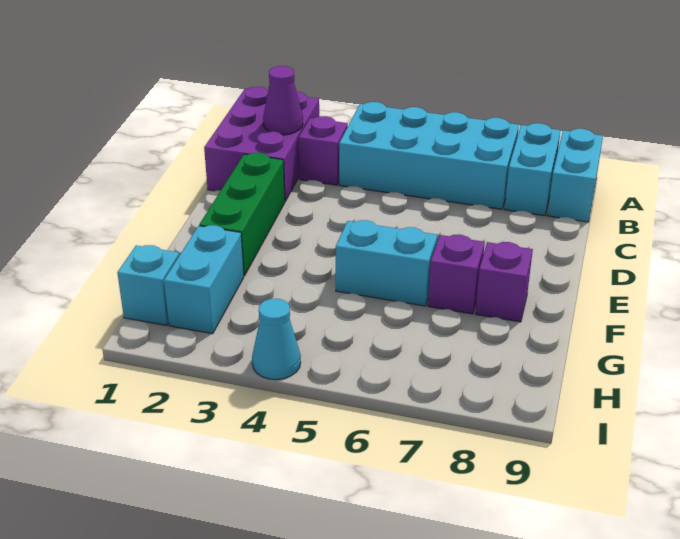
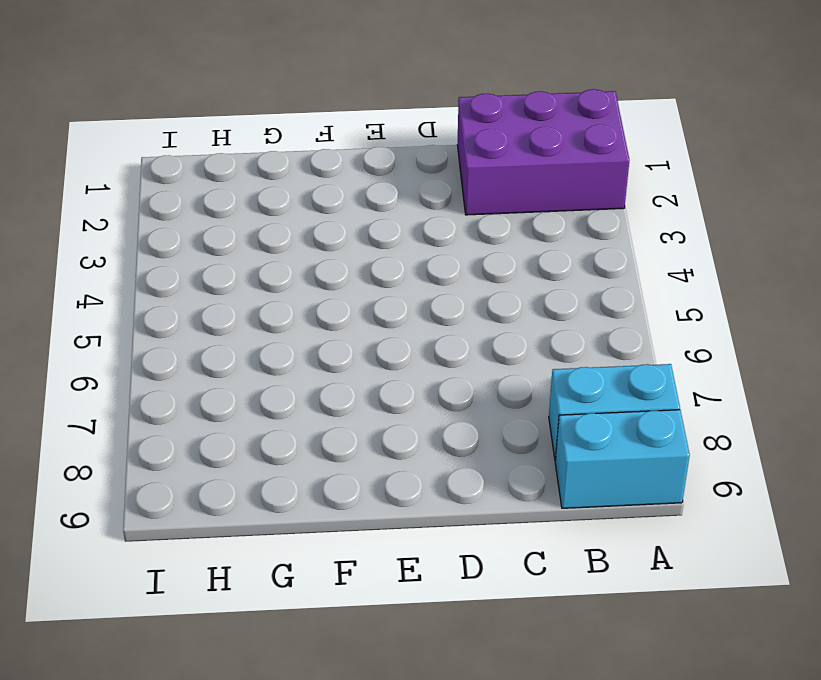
none -> cyan 2x4 brick [339,102,519,209]
none -> purple 1x1 brick [299,116,348,185]
none -> green 1x3 brick [199,153,285,276]

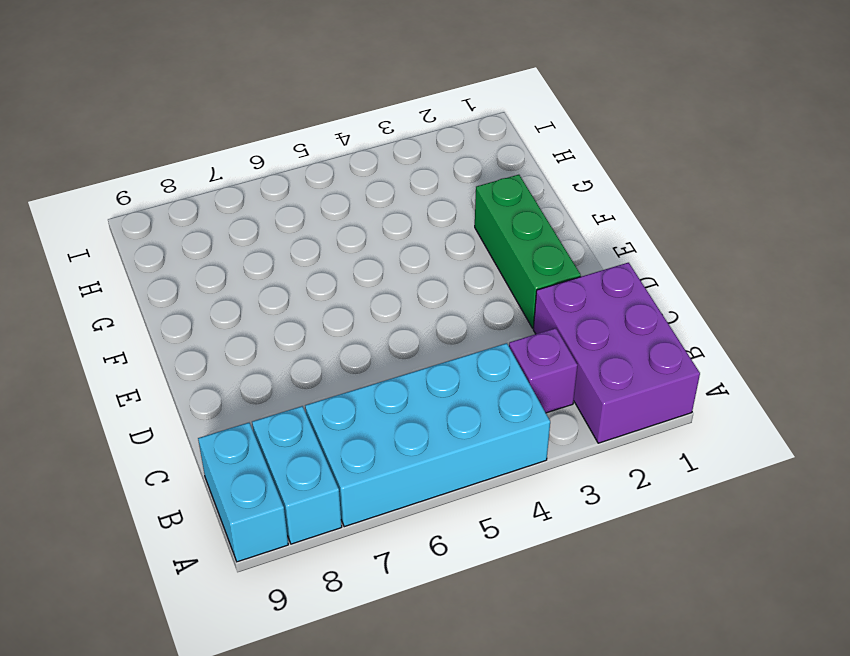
none -> cyan 1x2 brick [336,220,437,306]
none -> purple 1x1 brick [428,235,485,314]
none -> purple 1x1 brick [475,242,533,322]

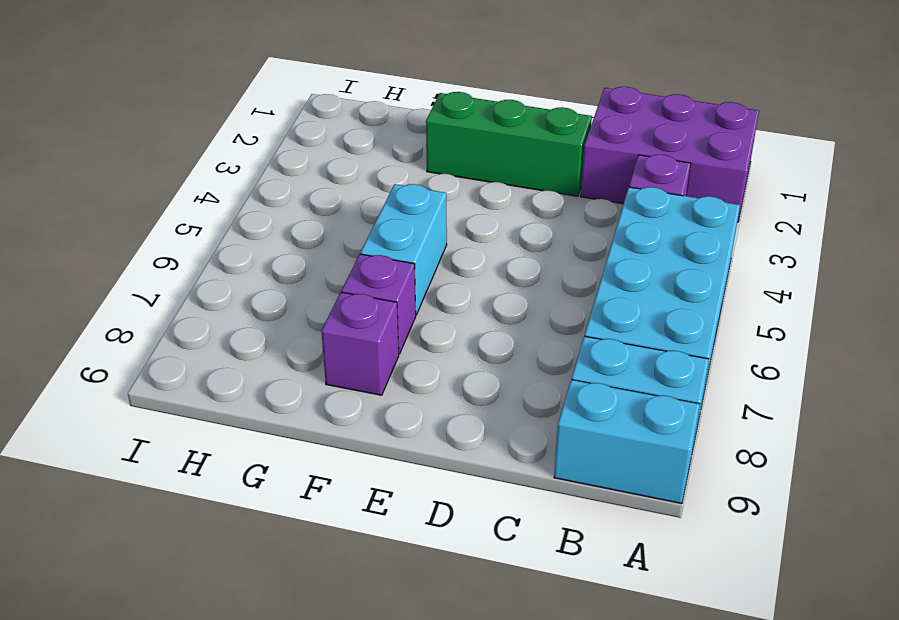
none -> cyan 1x2 brick [164,225,244,334]
none -> cyan 1x1 brick [117,245,179,326]
none -> cyan 1x1 cone [252,299,301,380]

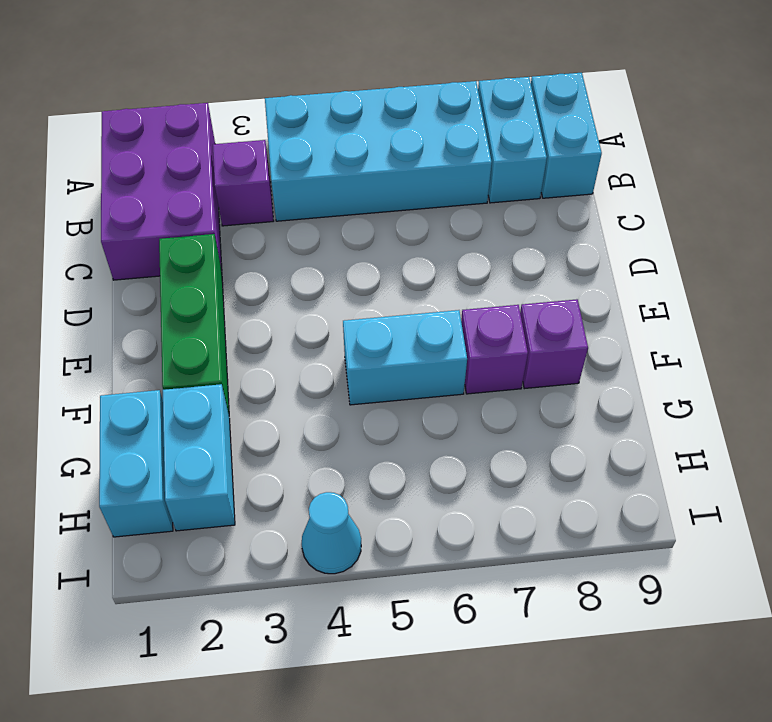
cyan 1x2 brick [99,390,173,537] -> cyan 1x1 brick [117,245,179,326]
none -> purple 1x1 cone [263,66,303,134]

